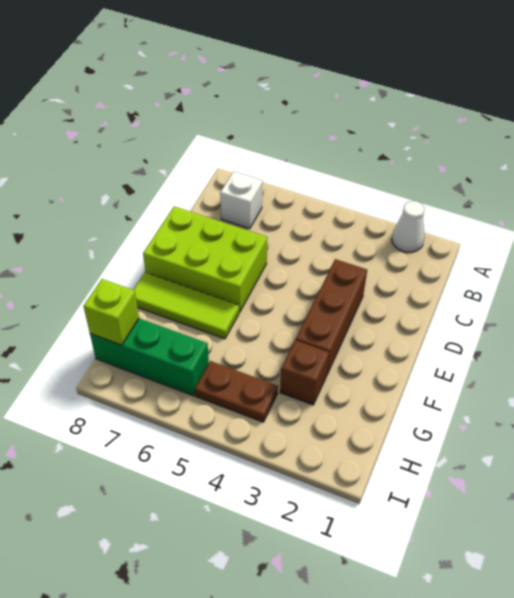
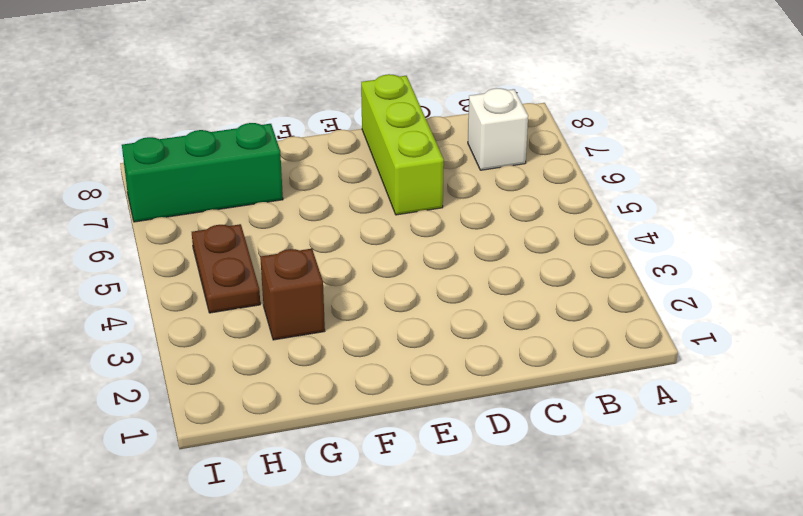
lime 1x3 brick [361,74,444,215] -> lime 2x3 brick [143,206,267,312]
green 1x3 brick [122,123,283,222] -> green 1x3 brick turned to [90,318,209,396]
none -> white 1x1 cone [392,201,424,252]
none -> brown 1x3 brick [296,259,367,376]

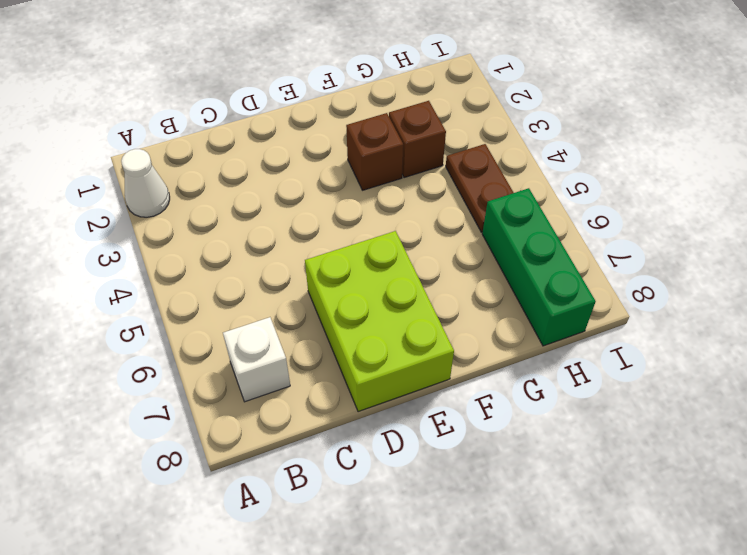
brown 1x1 brick [346,113,403,190] -> brown 1x3 brick [296,259,367,376]
none -> lime 1x3 tile [134,273,239,339]
none -> lime 1x1 brick [83,279,139,345]

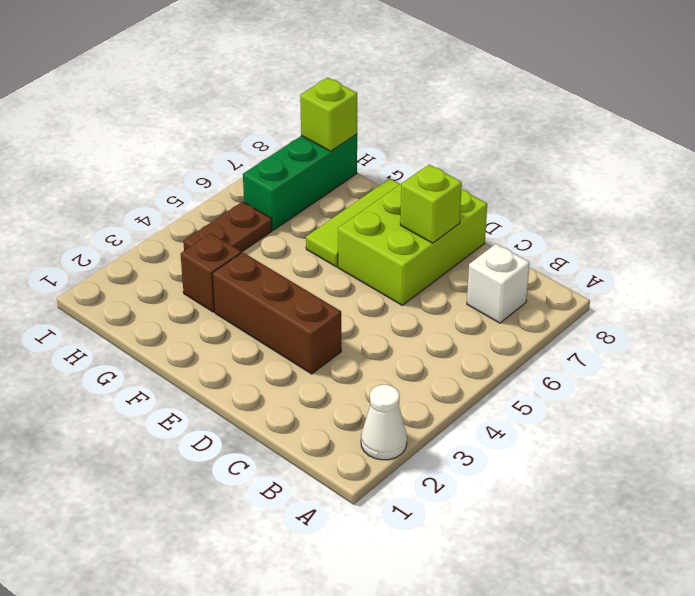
lime 1x1 brick [400,165,462,243] -> none

